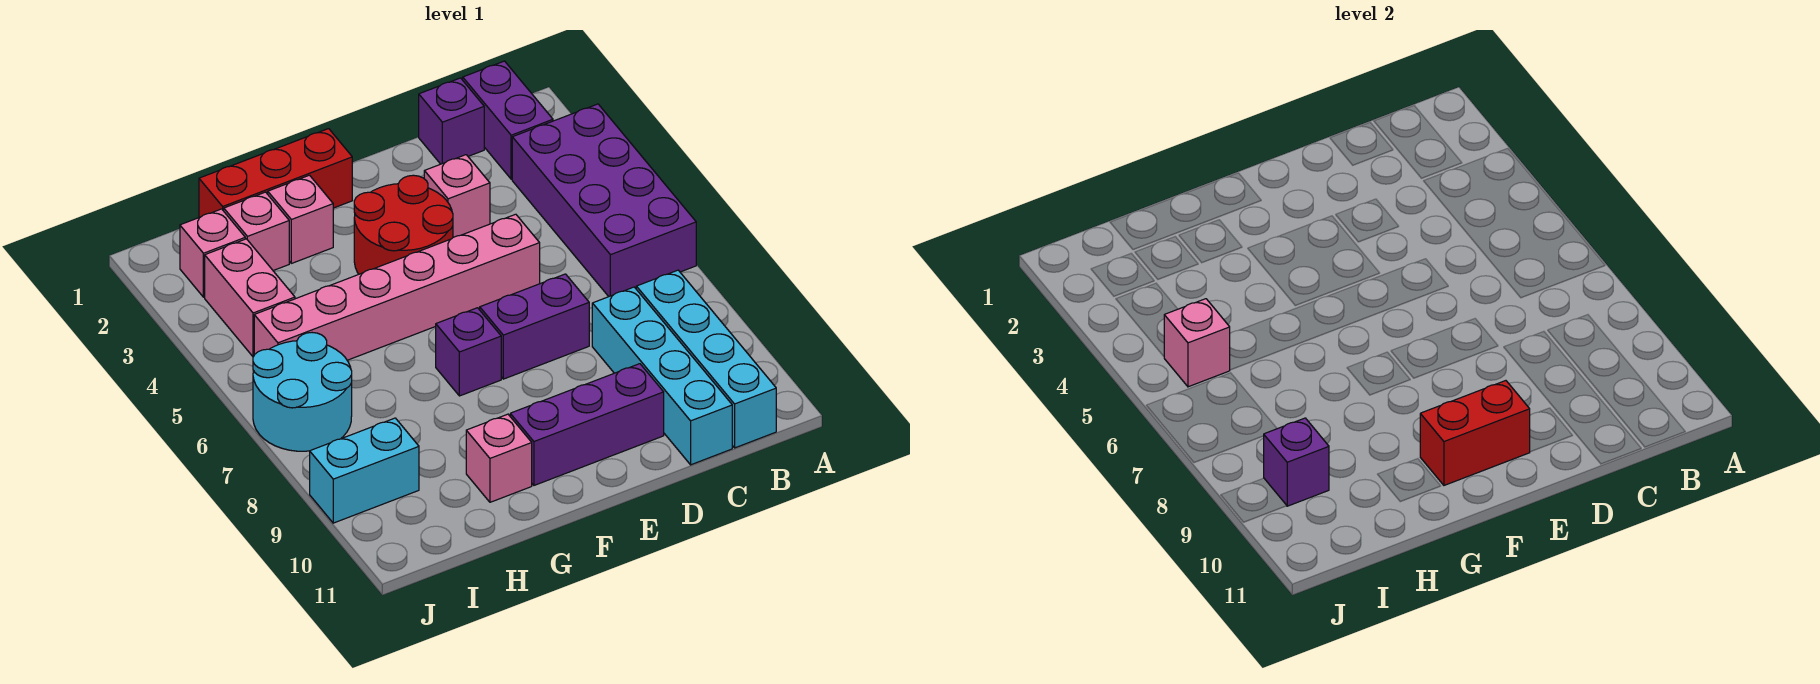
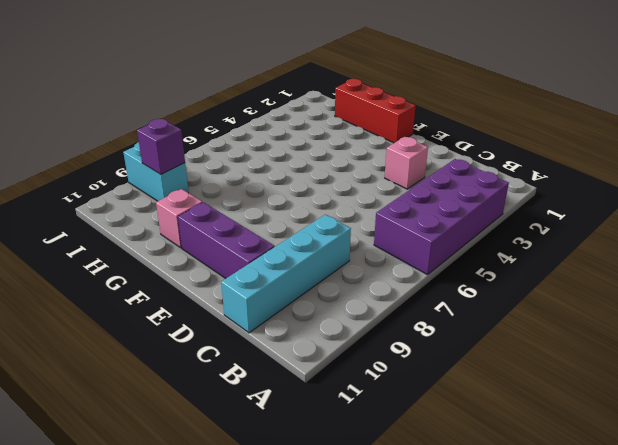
none -> purple 1x2 brick [463,61,553,179]
none -> cyan 1x4 brick [636,270,776,448]
none -> purple 1x1 brick [419,78,484,164]

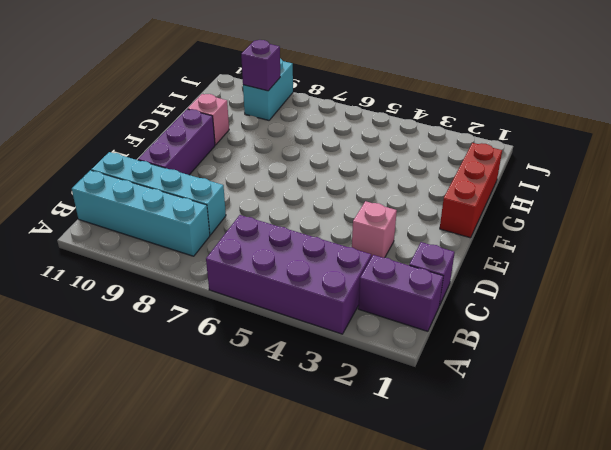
none -> pink 1x6 brick [254,214,540,360]
none -> purple 1x2 brick [480,274,589,379]
none -> red 2x2 round brick [354,175,453,274]

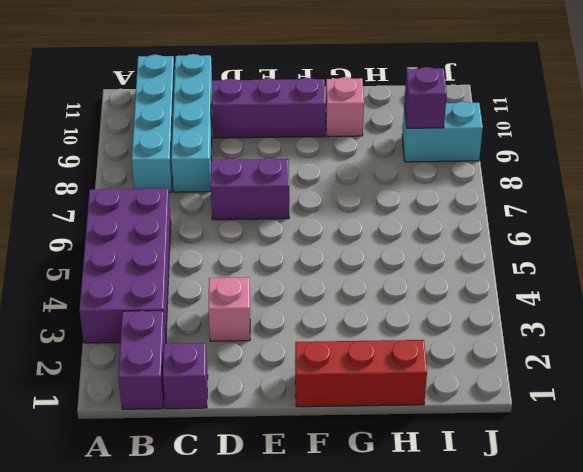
none -> pink 1x6 brick [254,214,540,360]
none -> red 2x2 round brick [354,175,453,274]
none -> purple 1x1 brick [436,308,501,396]

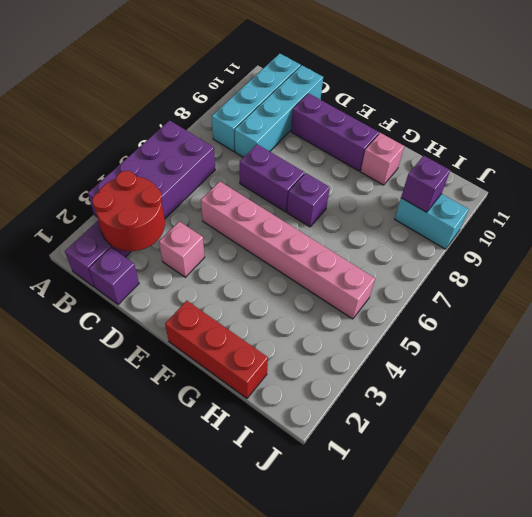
red 2x2 round brick [92,171,165,251] -> red 2x2 round brick moved to [354,175,453,274]
none -> pink 1x1 brick [268,175,333,263]
none -> pink 1x1 brick [224,192,289,271]
none -> pink 1x1 brick [180,209,245,297]

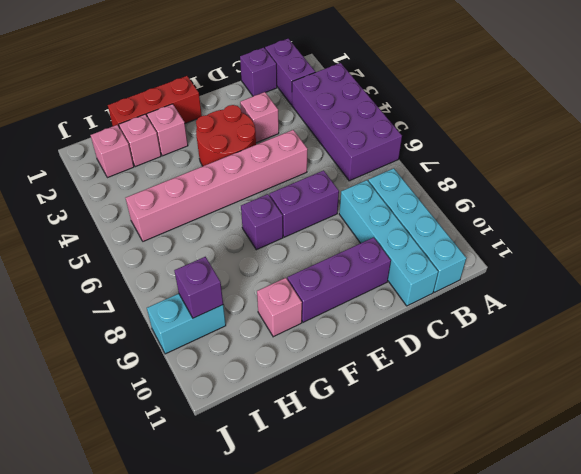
none -> pink 1x2 brick [205,239,295,357]
none -> cyan 2x2 round brick [253,333,352,451]
none -> red 1x2 brick [1420,381,1530,485]

